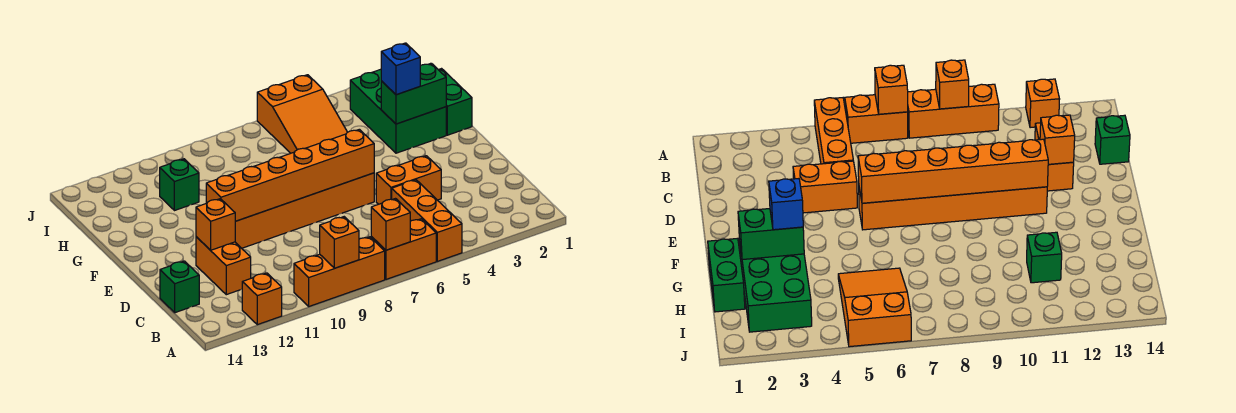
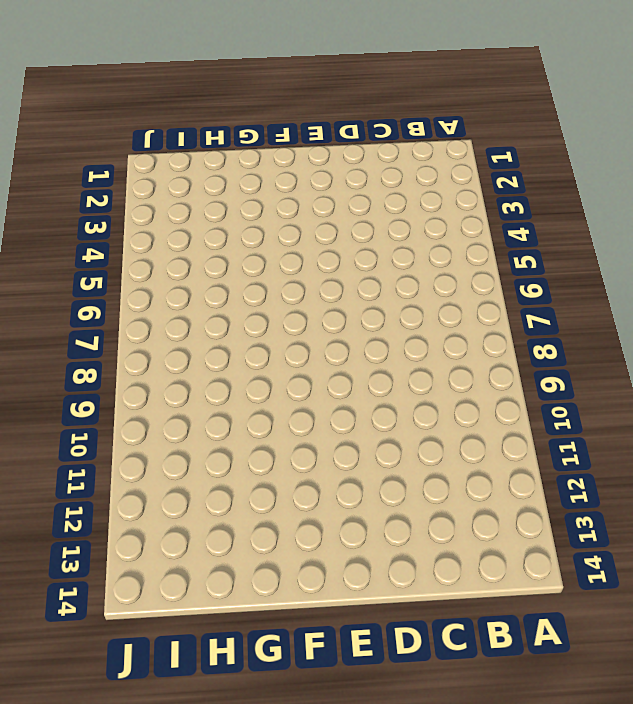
none -> orange 1x3 brick [392,180,462,261]
none -> orange 1x2 brick [371,219,436,279]
none -> orange 1x3 brick [294,237,385,306]

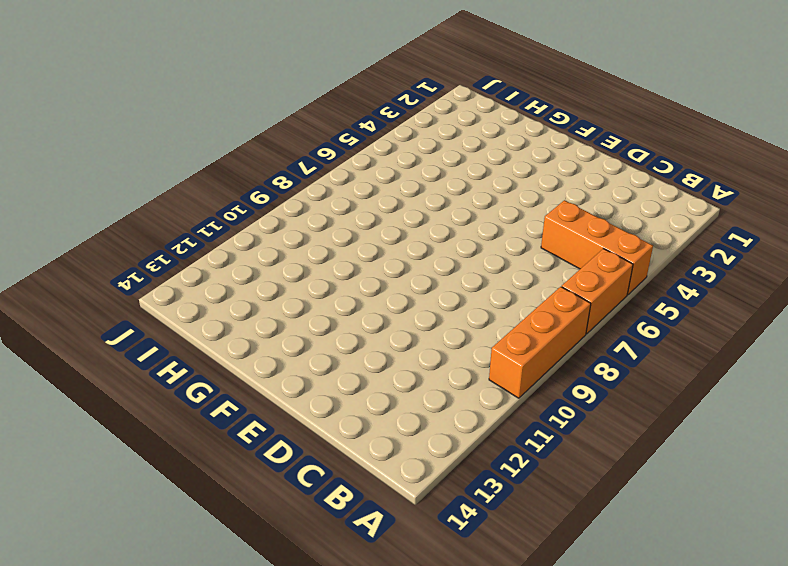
none -> orange 1x1 brick [242,273,282,325]
none -> orange 1x2 brick [196,237,251,295]
none -> green 1x1 brick [160,261,199,313]

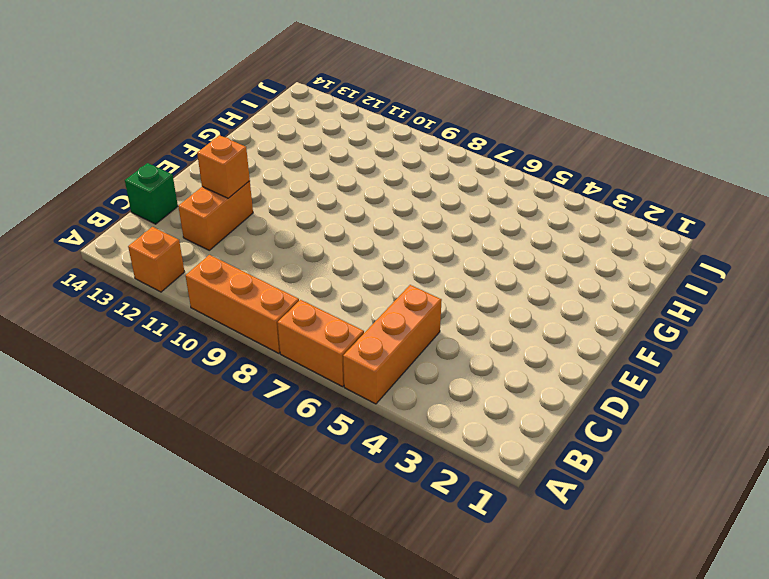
none -> orange 1x2 brick [376,156,441,204]
none -> orange 1x6 brick [235,173,374,248]
none -> green 1x2 brick [439,69,472,135]

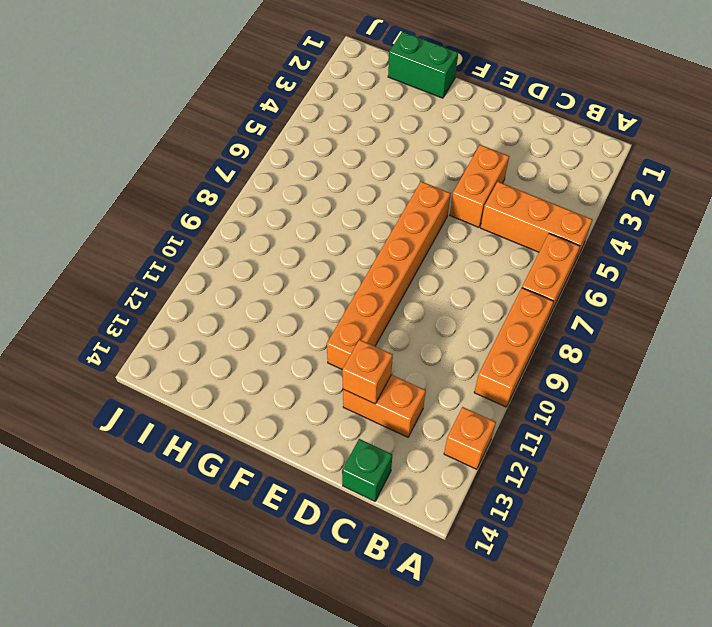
none -> green 2x3 brick [350,69,446,153]
none -> orange 2x3 slope [257,75,348,153]
none -> green 1x1 brick [160,159,199,211]

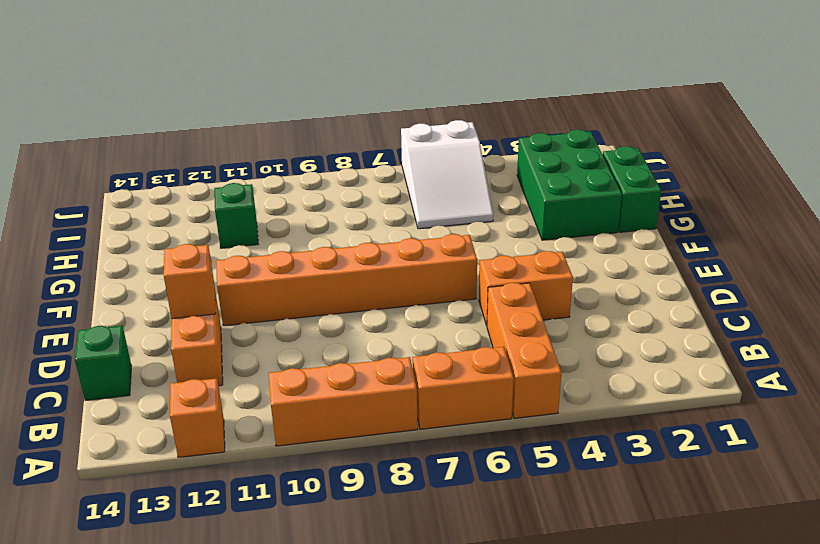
white 2x3 slope [401,120,493,229] -> orange 2x3 slope [257,75,348,153]
none -> orange 1x1 brick [371,199,410,250]
none -> orange 1x1 brick [320,217,359,268]
none -> orange 1x6 brick [206,129,374,221]

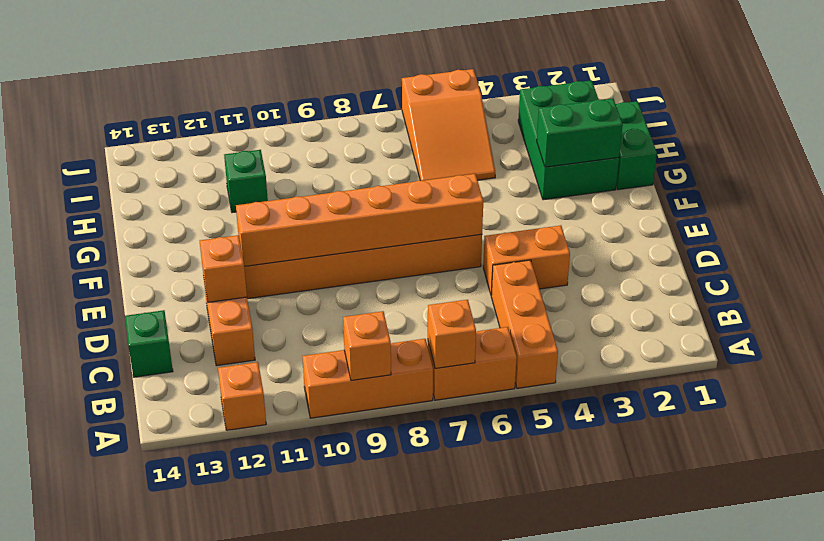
none -> blue 1x1 brick [381,43,420,95]

